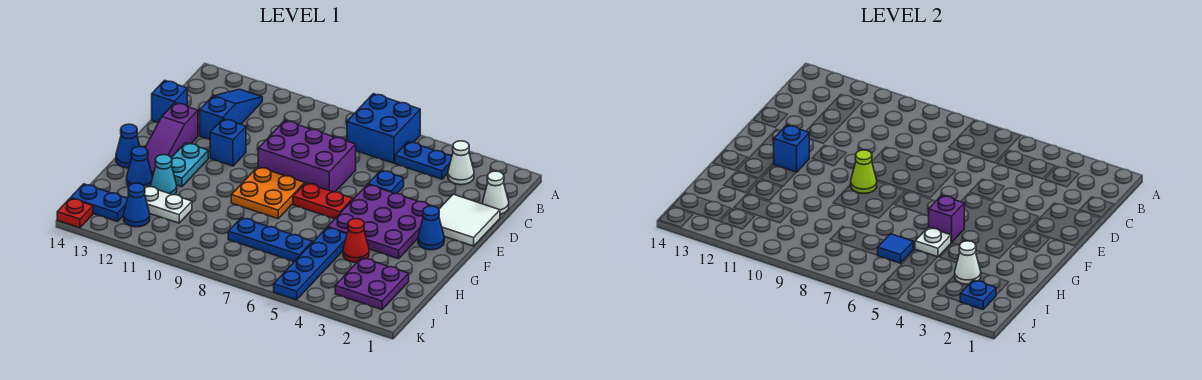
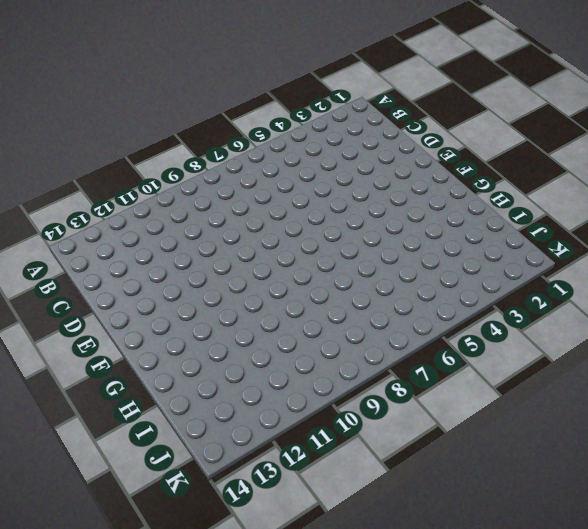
none -> blue 2x2 brick [347,94,420,163]
none -> white 1x1 cone [448,141,474,185]
none -> blue 1x2 plate [395,142,452,179]
none -> blue 1x3 slope [200,89,262,140]

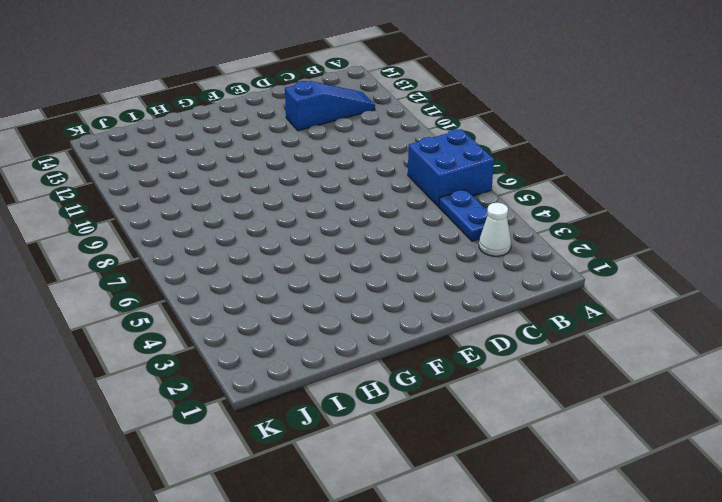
none -> white 1x1 cone [483,171,509,214]
none -> white 2x2 tile [439,194,500,246]
none -> blue 1x1 plate [368,170,404,194]
none -> purple 2x3 brick [258,121,356,192]

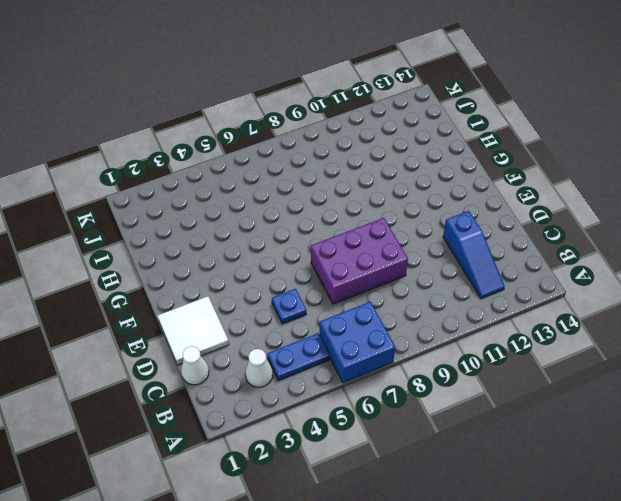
none -> blue 1x1 brick [152,80,187,123]
none -> purple 3x3 plate [328,185,431,259]
none -> blue 1x1 brick [210,119,246,166]
none -> purple 1x3 slope [145,103,198,177]

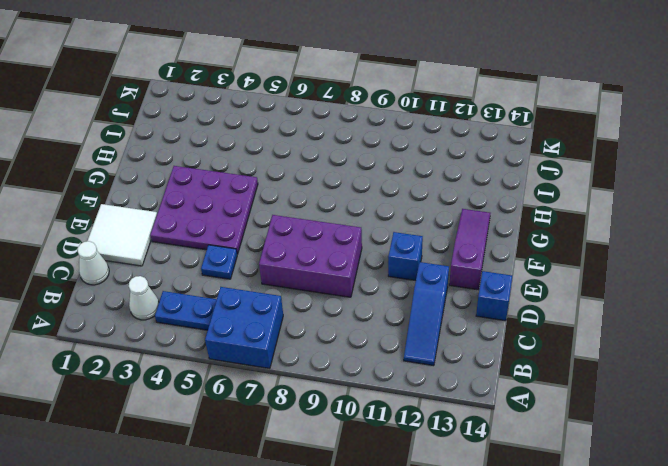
none -> blue 1x1 cone [418,206,444,250]
none -> red 1x2 plate [293,183,353,219]
none -> orange 2x2 plate [231,167,305,219]
none -> cyan 1x2 plate [171,143,208,187]

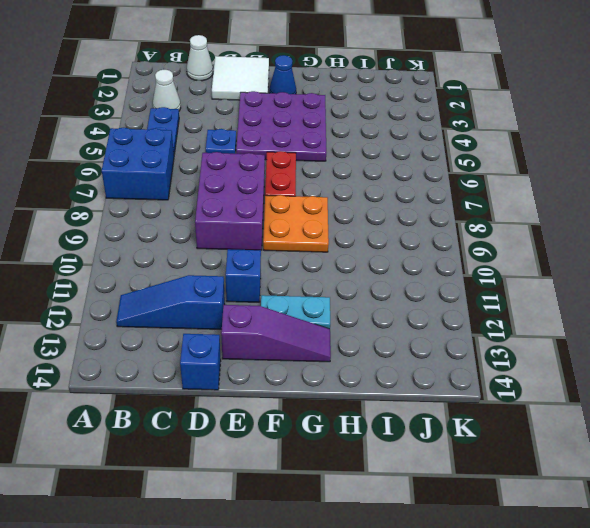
none -> blue 1x1 cone [116,124,140,168]
none -> red 1x1 cone [343,219,369,262]
none -> blue 1x4 plate [274,227,347,300]
none -> cyan 1x1 cone [151,155,177,195]

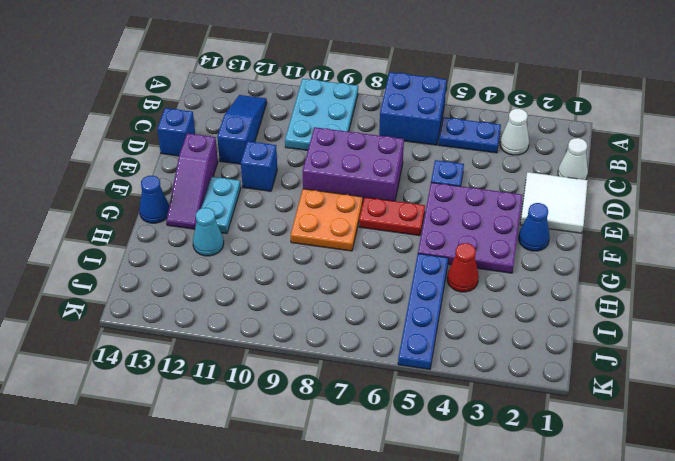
cyan 2x3 plate [285,79,358,151] -> none
none -> blue 1x1 cone [127,147,153,187]
none -> purple 2x2 plate [335,258,409,310]
none -> blue 1x3 plate [228,218,312,262]
none -> white 1x2 plate [144,186,192,223]

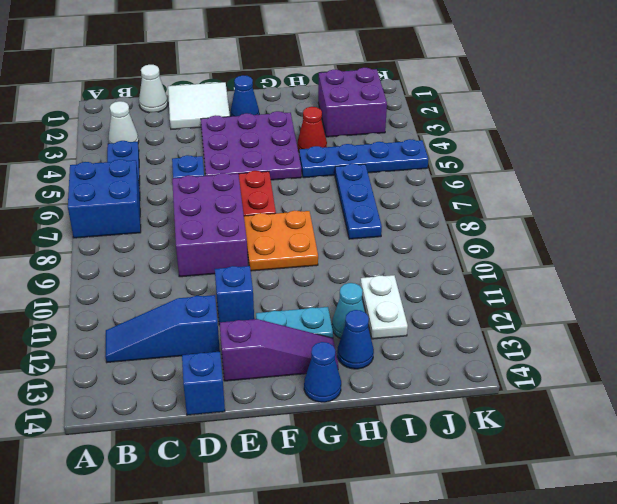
purple 2x2 brick [318,68,387,137] -> purple 2x2 plate [335,258,409,310]
none -> blue 1x1 cone [124,183,150,227]
none -> blue 1x2 plate [71,184,128,222]
none -> red 1x1 plate [57,198,93,228]
none -> lime 1x1 cone [851,150,877,193]

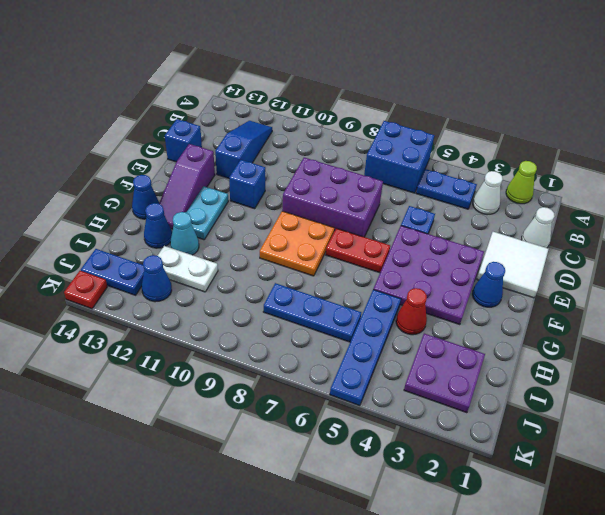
lime 1x1 cone [506,161,537,204] -> lime 1x1 cone moved to [851,150,877,193]
none -> blue 1x1 brick [774,125,809,172]
none -> purple 1x1 brick [929,195,964,243]
none -> white 1x1 plate [915,227,951,257]
none -> white 1x1 cone [955,241,981,284]

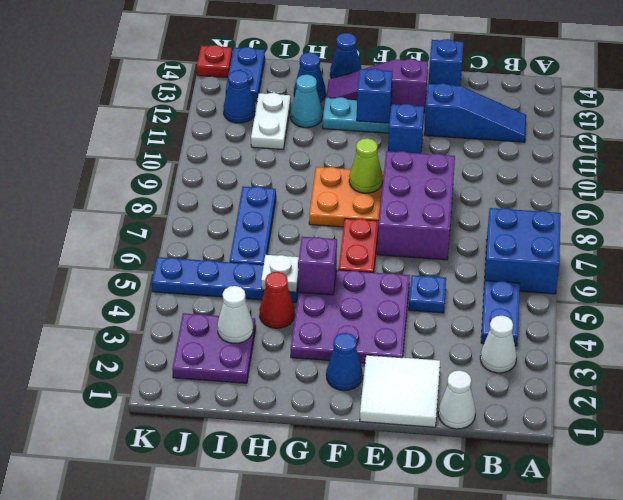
none -> blue 1x1 tile [878,234,913,263]
none -> blue 1x1 plate [960,280,996,310]

